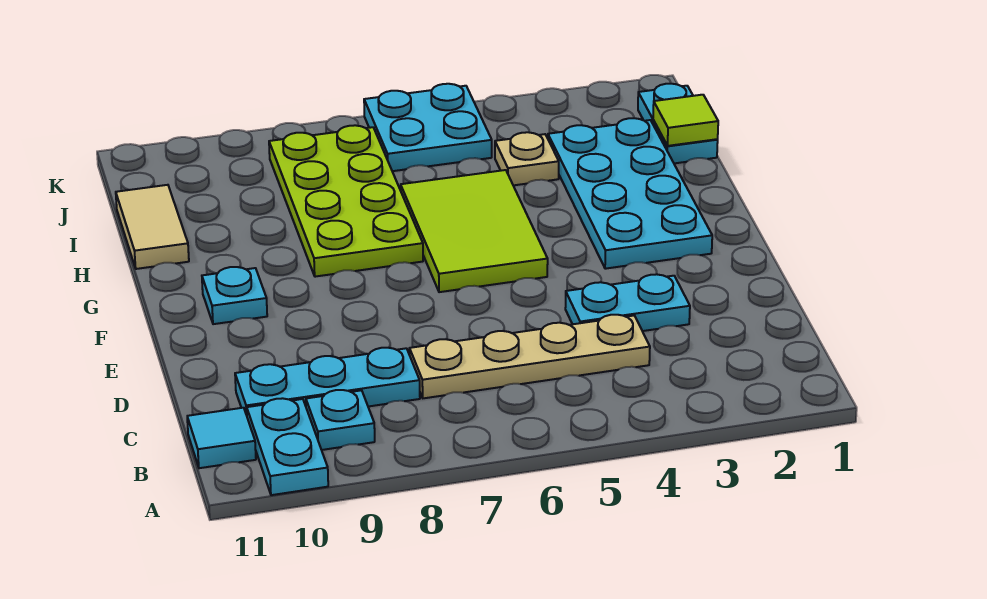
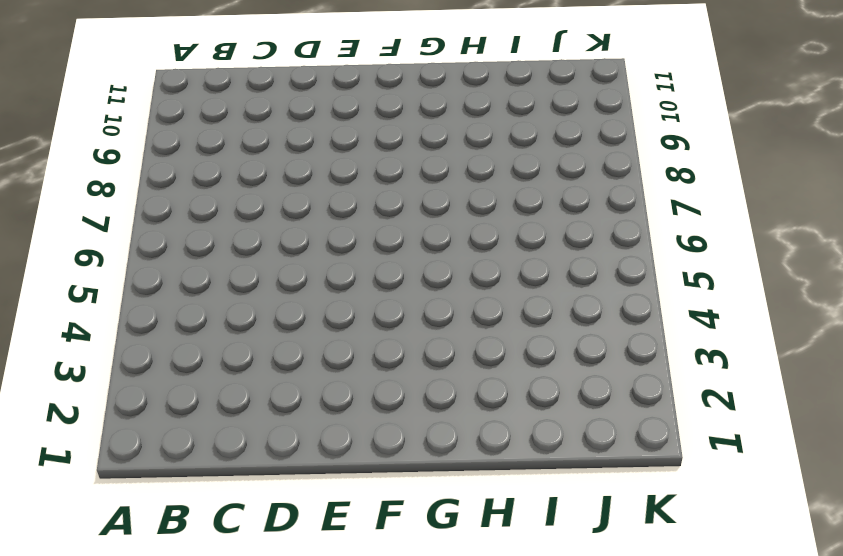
none -> cyan 1x2 plate [247,398,328,495]
none -> cyan 1x1 plate [306,390,375,450]
none -> cyan 1x1 tile [187,408,256,468]

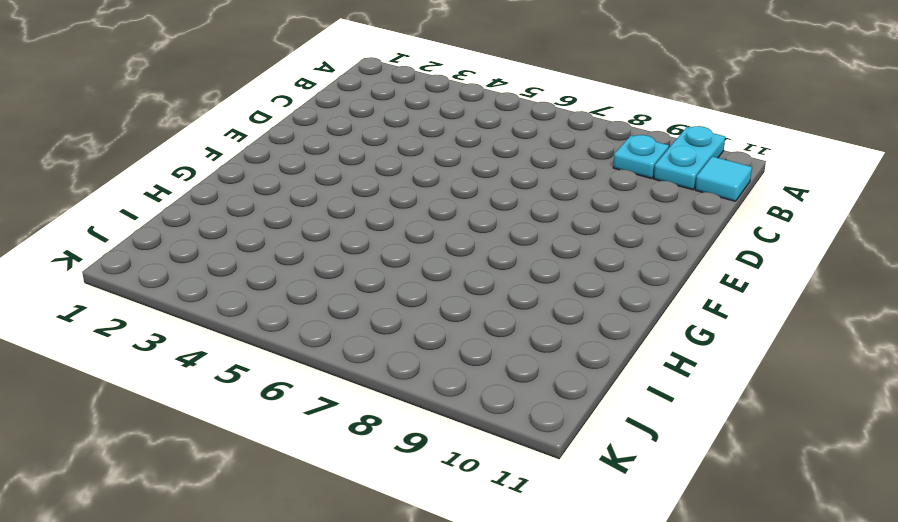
none -> tan 1x4 plate [409,315,650,398]
none -> cyan 1x3 plate [235,348,420,415]
none -> cyan 1x2 plate [565,274,690,331]

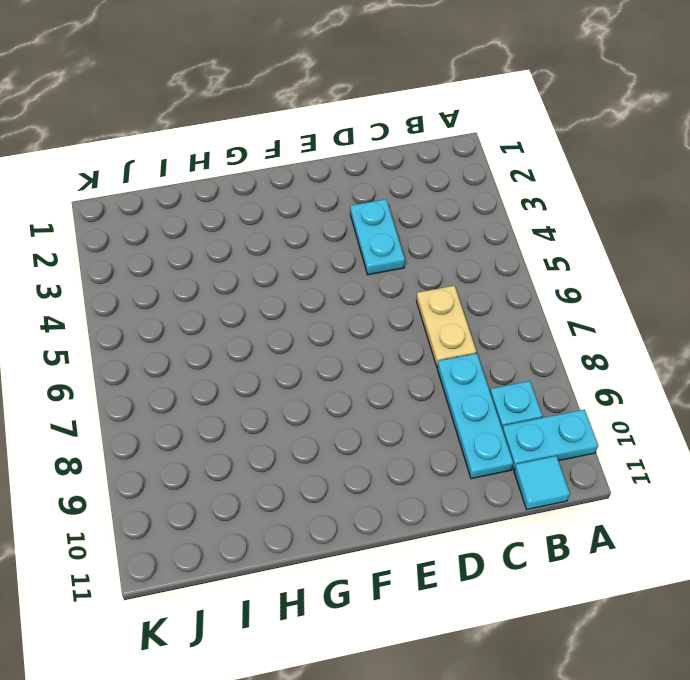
tan 1x2 plate [416,286,476,367] -> tan 1x4 plate [409,315,650,398]
none -> cyan 2x4 plate [548,118,712,269]
none -> lime 2x3 tile [401,170,548,292]
none -> cyan 1x1 plate [202,267,267,324]

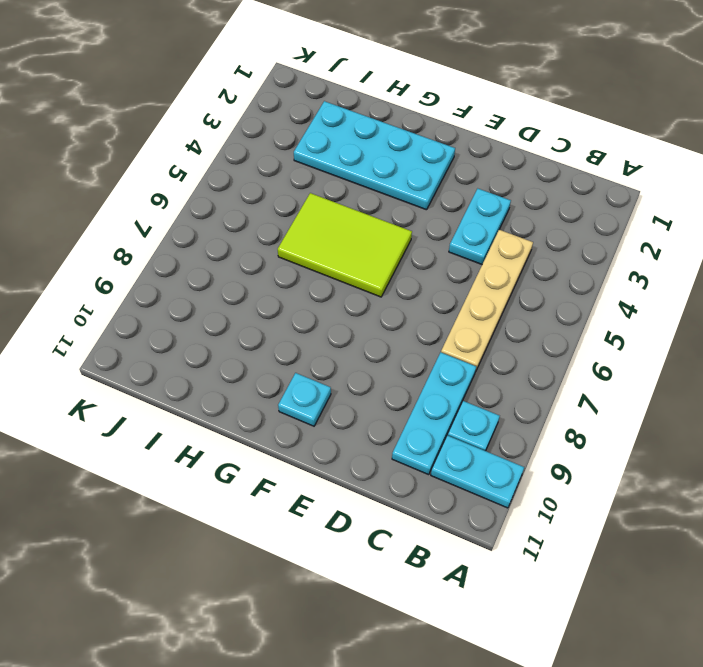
none -> cyan 1x1 tile [187,408,256,468]
none -> lime 2x4 plate [269,125,423,277]
none -> tan 1x2 tile [116,185,189,269]

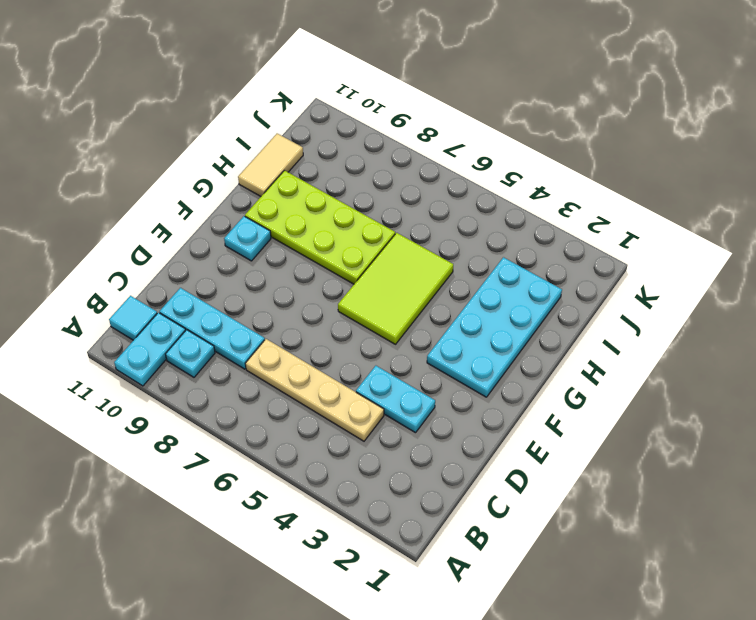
lime 2x4 plate [245,171,395,284] -> lime 2x4 plate turned to [269,125,423,277]
none -> cyan 1x2 plate [638,84,718,163]
none -> tan 1x1 plate [495,132,559,185]
none -> cyan 2x2 plate [364,84,492,171]

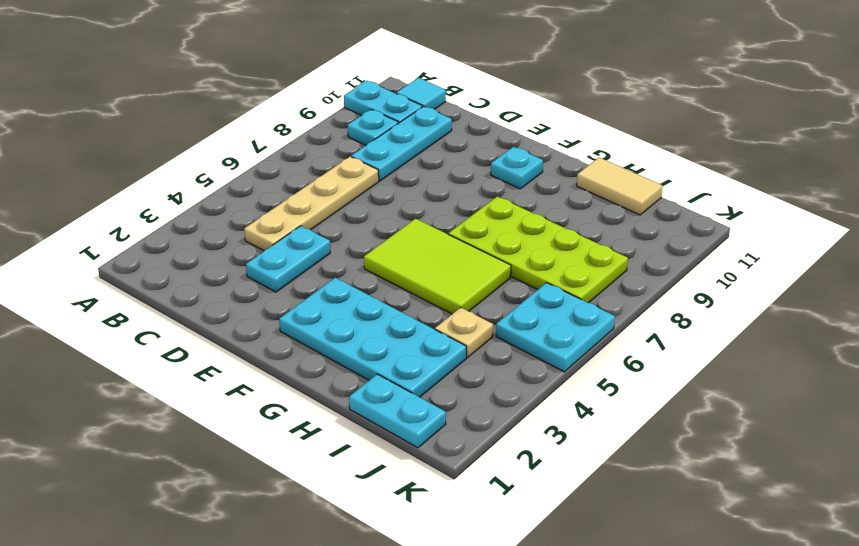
none -> lime 1x1 tile [653,95,718,146]

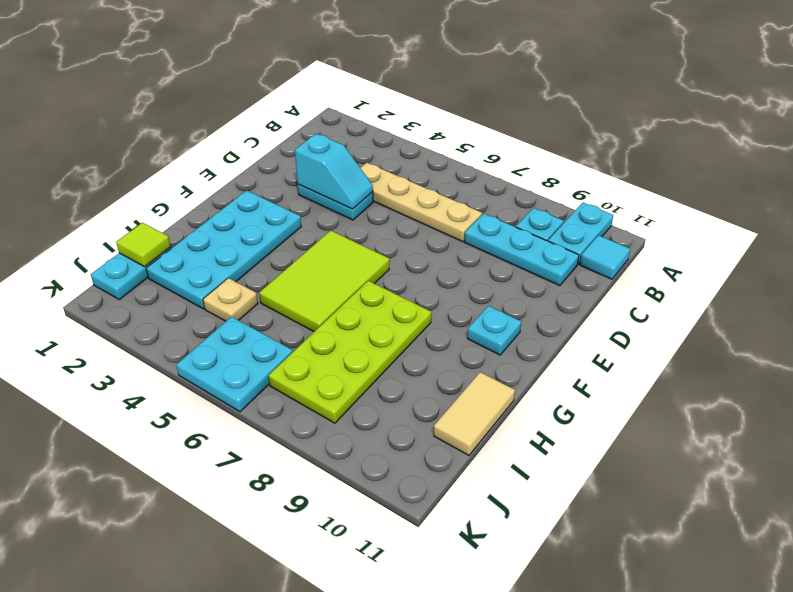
cyan 1x2 slope [295,133,373,209] -> none

